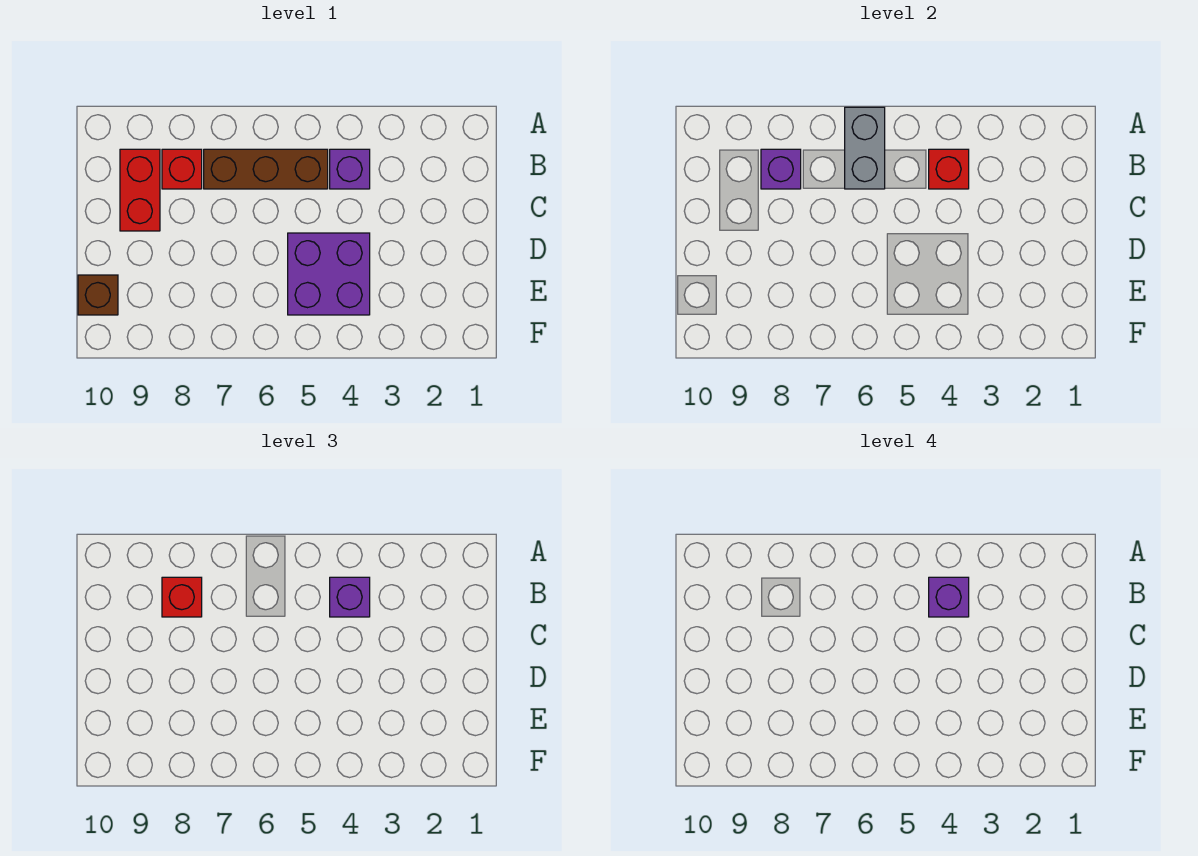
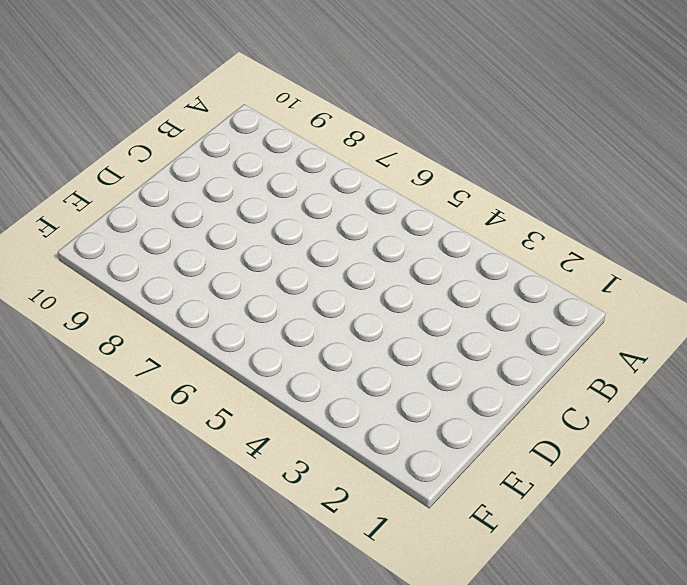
none -> purple 1x1 brick [330,149,370,189]
none -> brown 1x3 brick [204,149,328,189]
none -> red 1x1 brick [162,149,202,189]

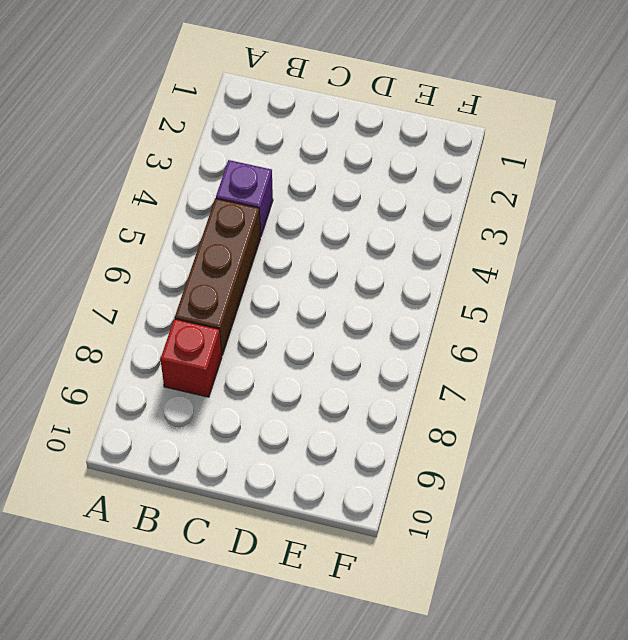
none -> red 1x2 brick [120,149,160,231]
none -> purple 2x2 brick [288,233,370,315]
none -> brown 1x1 brick [78,275,118,315]

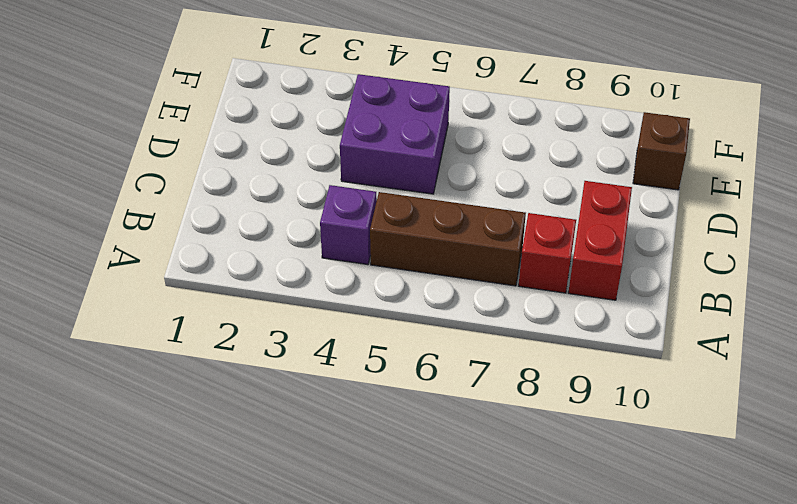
none -> grey 1x2 brick [845,107,885,189]
none -> red 1x1 brick [929,149,969,189]
none -> purple 1x1 brick [761,149,801,189]

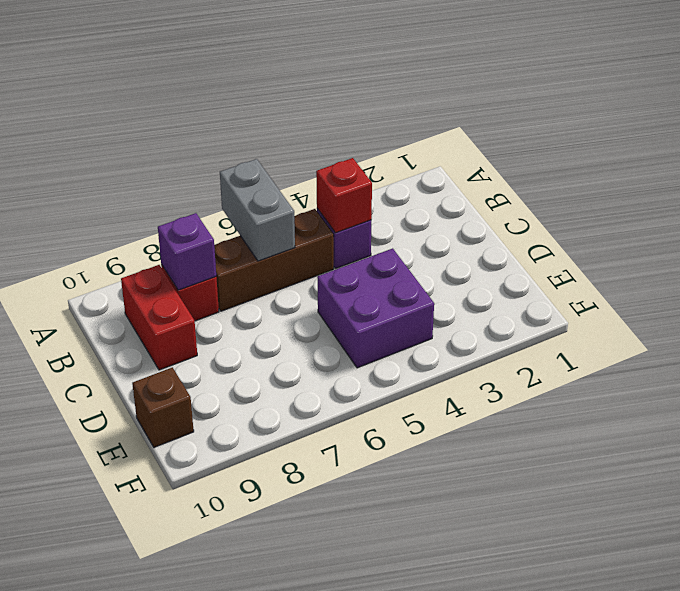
none -> purple 1x1 brick [330,577,370,617]
none -> red 1x1 brick [162,577,202,617]
none -> purple 1x1 brick [929,577,969,617]

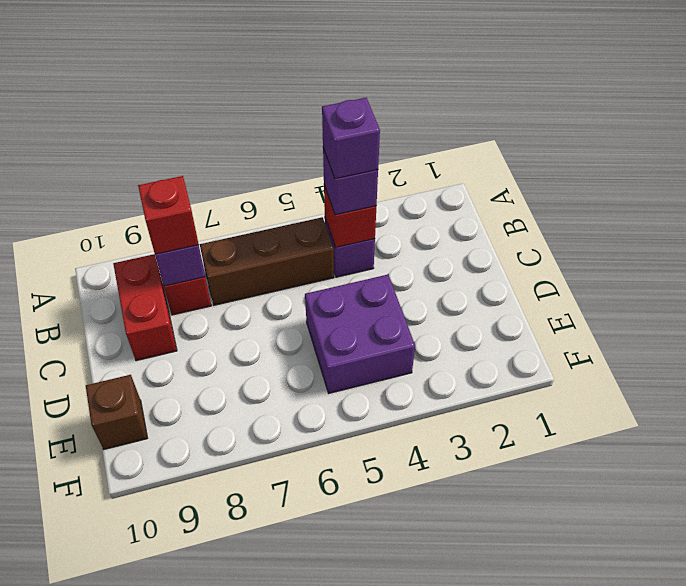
none -> grey 1x2 brick [845,107,885,189]

